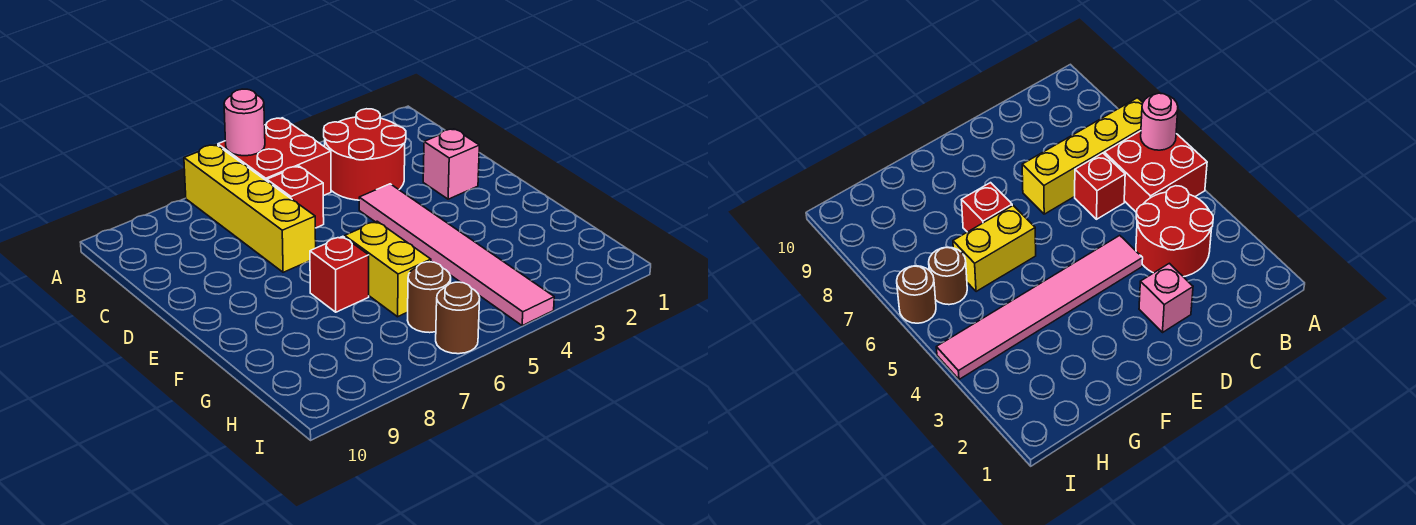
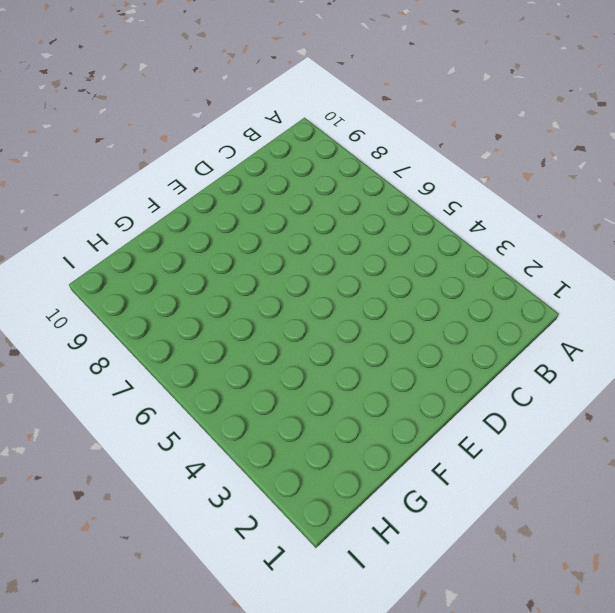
none -> red 2x2 brick [218,118,331,196]
none -> yellow 1x4 brick [184,145,316,272]

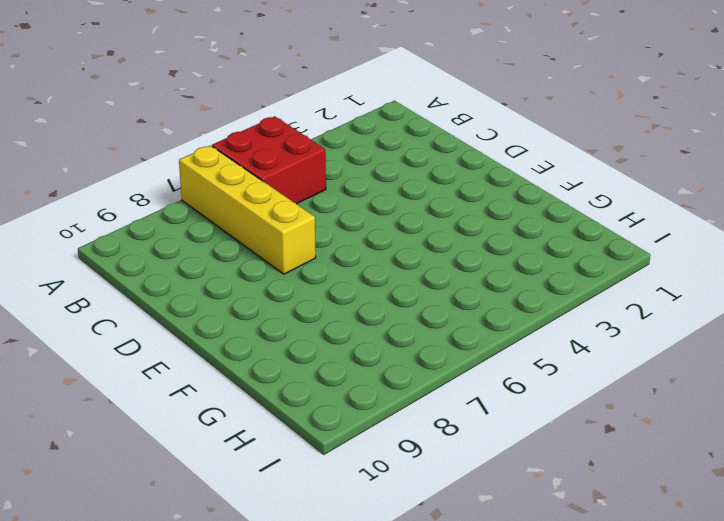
none -> red 2x2 round brick [324,109,406,200]
none -> red 1x1 brick [267,166,324,228]

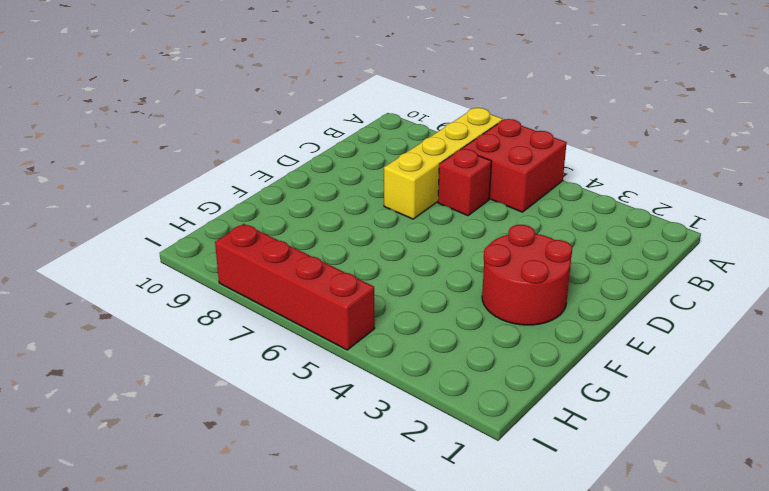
red 2x2 round brick [482,225,572,325] -> red 2x2 round brick moved to [324,109,406,200]
red 1x4 brick [215,224,375,350] -> brown 1x1 round brick [436,282,480,354]
none -> pink 1x1 brick [423,129,479,199]
none -> pink 1x6 tile [359,184,554,325]

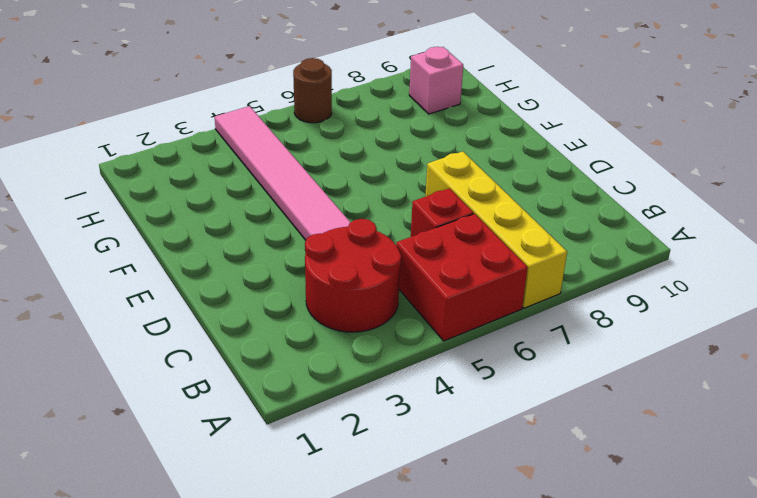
pink 1x1 brick [409,47,463,114] -> pink 1x1 brick moved to [423,129,479,199]
none -> yellow 1x2 brick [345,221,431,317]
none -> red 1x1 brick [310,236,369,312]

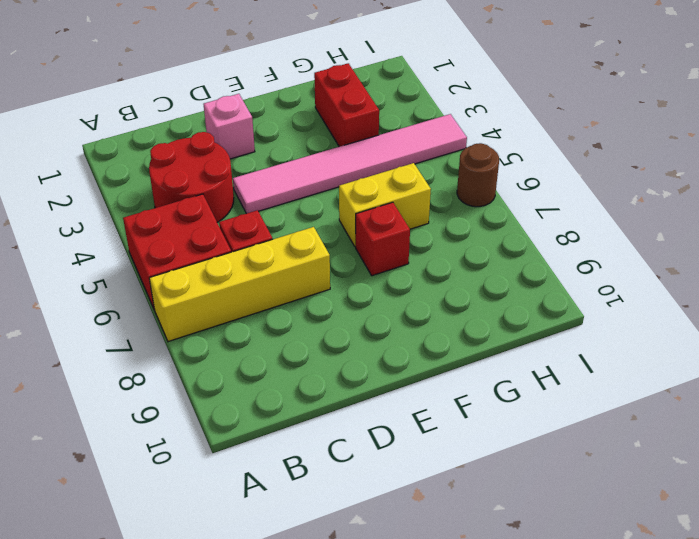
red 1x2 brick [314,63,379,147] -> none
none -> brown 1x1 round brick [408,262,451,333]
none -> pink 1x1 round brick [224,89,265,156]

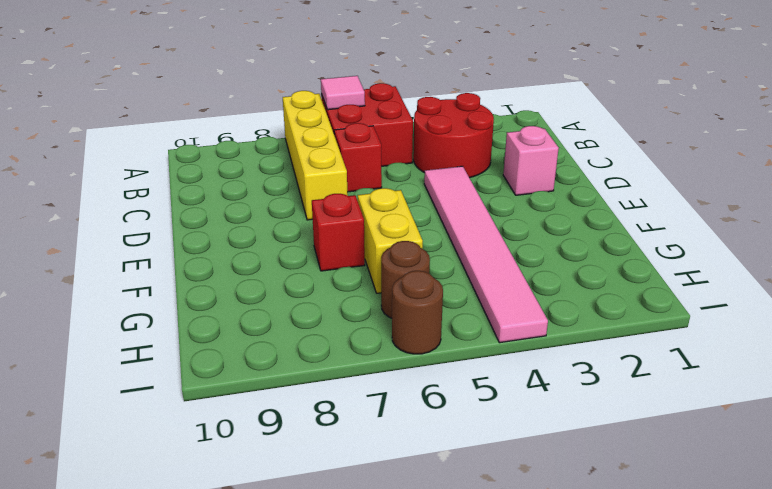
pink 1x1 tile [321,76,365,110] -> pink 1x1 round brick [224,89,265,156]

